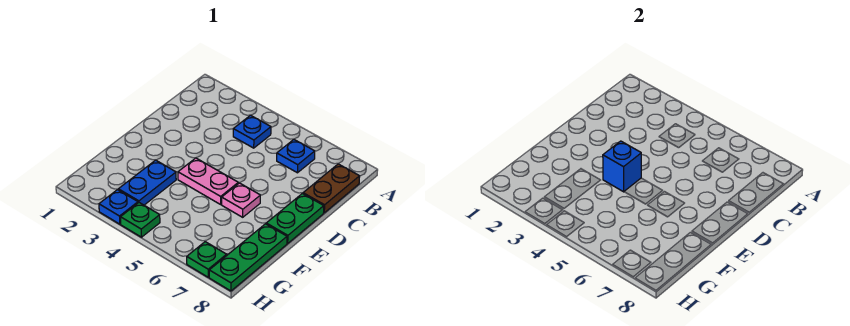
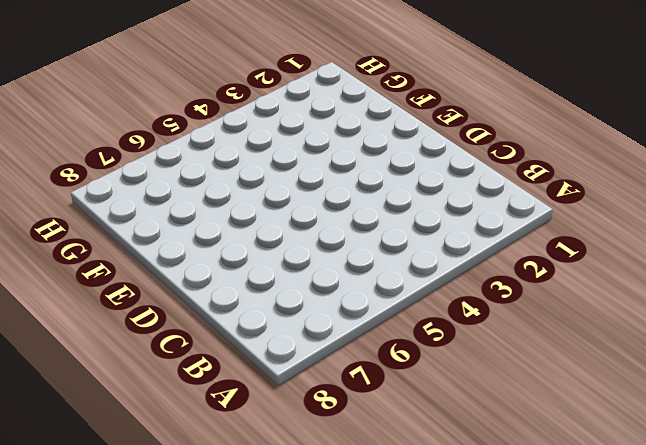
none -> blue 1x1 plate [233,115,271,148]
none -> blue 1x1 plate [277,140,315,173]
none -> brown 1x2 plate [303,164,360,213]

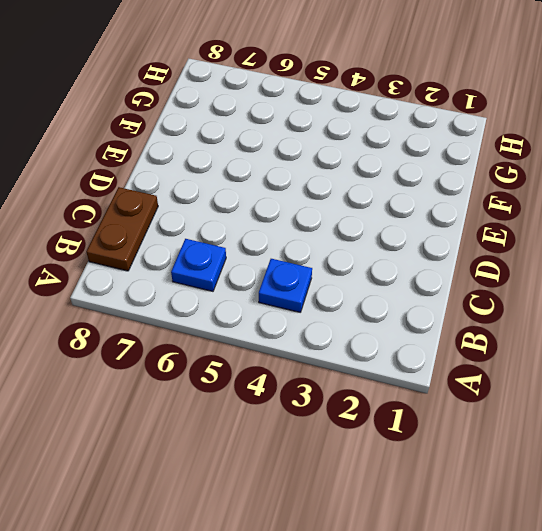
none -> green 1x2 plate [266,194,324,243]
none -> pink 1x2 plate [178,158,238,204]
none -> pink 1x1 plate [222,183,260,217]

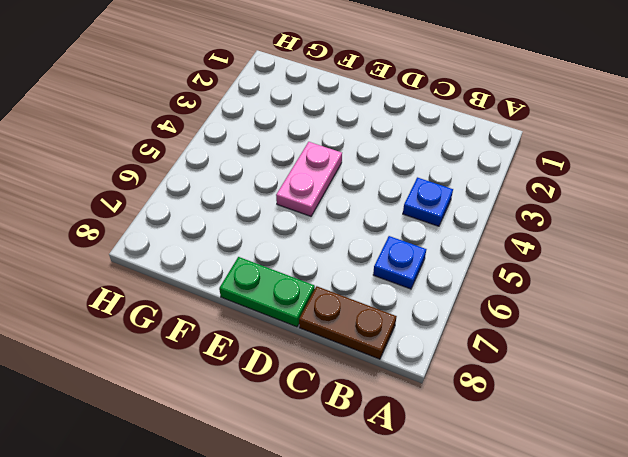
none -> pink 1x1 plate [222,183,260,217]
none -> blue 1x2 plate [118,160,176,205]
none -> green 1x3 plate [209,224,287,291]

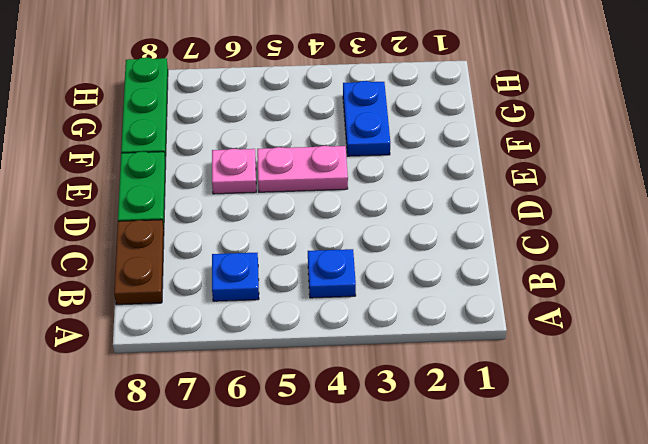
none -> blue 1x1 plate [99,190,138,224]
none -> green 1x1 plate [121,203,160,237]
none -> green 1x1 plate [187,242,227,277]

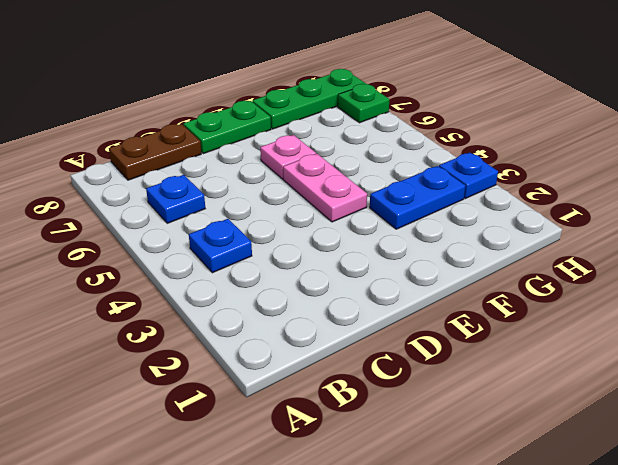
none -> green 1x1 plate [121,203,160,237]
none -> blue 1x1 brick [603,141,641,192]

